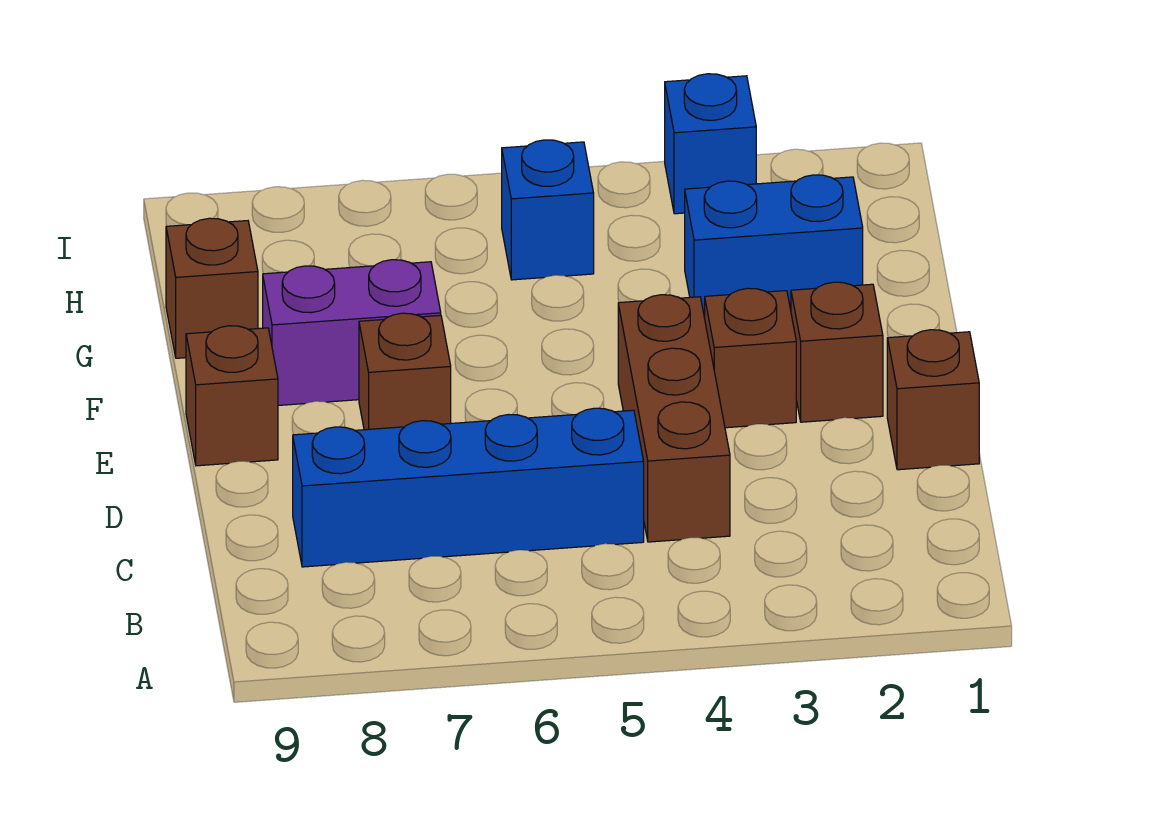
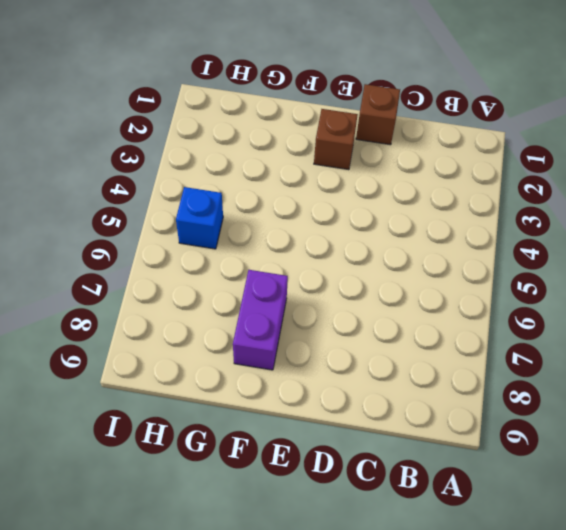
none -> brown 1x3 brick [618,295,730,542]
none -> blue 1x4 brick [293,408,644,567]
none -> brown 1x1 brick [705,288,796,428]

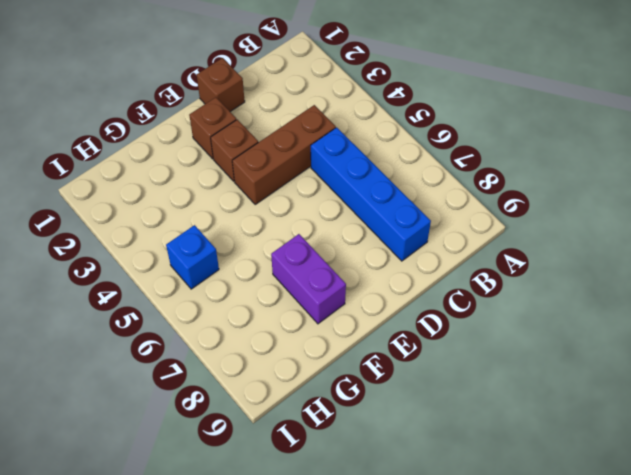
none -> brown 1x1 brick [359,313,451,430]
none -> brown 1x1 brick [186,326,278,466]
none -> blue 1x2 brick [685,175,863,318]

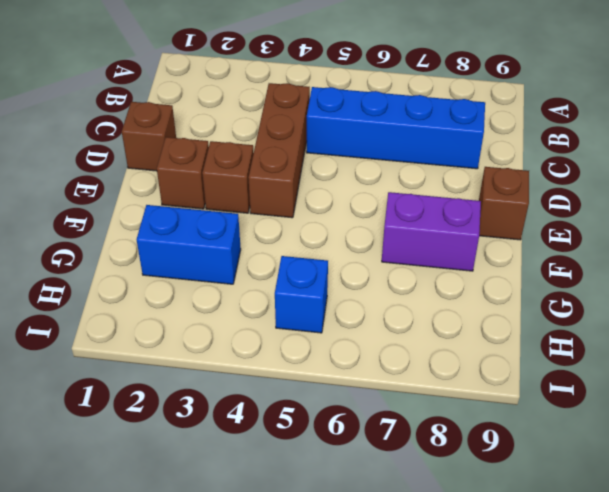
none -> brown 1x1 brick [359,313,451,430]
none -> brown 1x1 brick [166,218,258,358]
none -> blue 1x1 brick [665,74,756,214]

